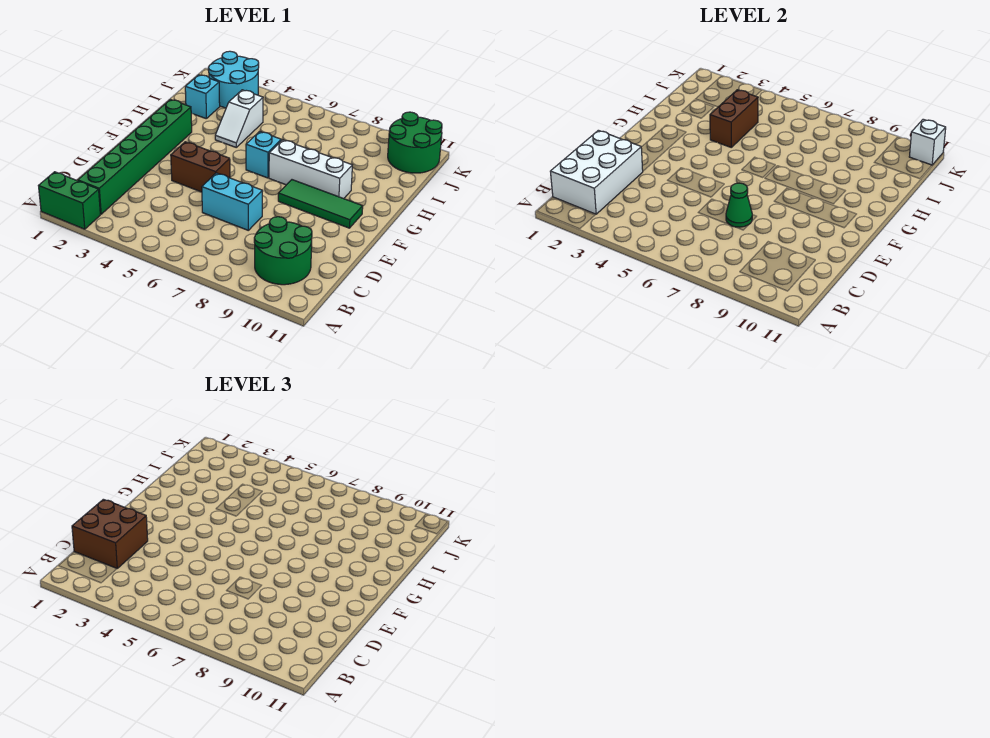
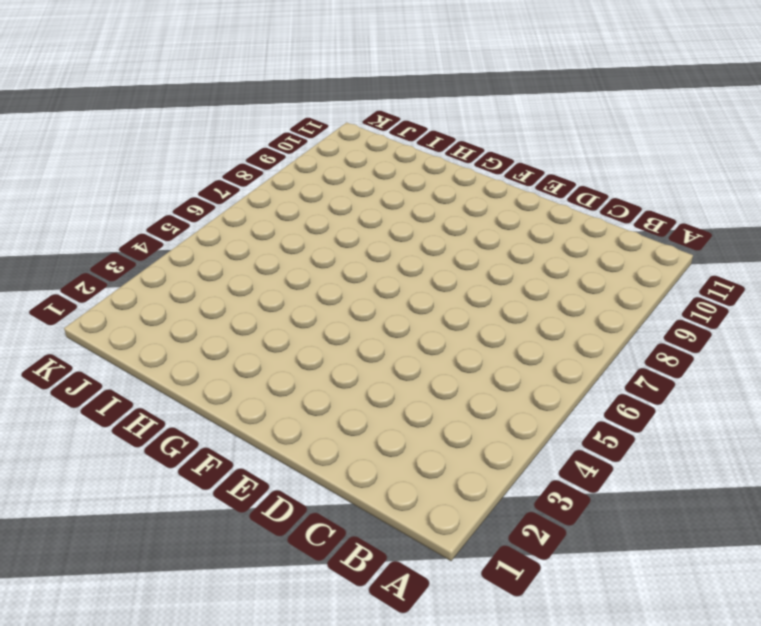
none -> green 1x2 brick [39,172,100,229]
none -> green 1x6 brick [78,100,192,214]
none -> green 2x2 round brick [254,217,312,285]

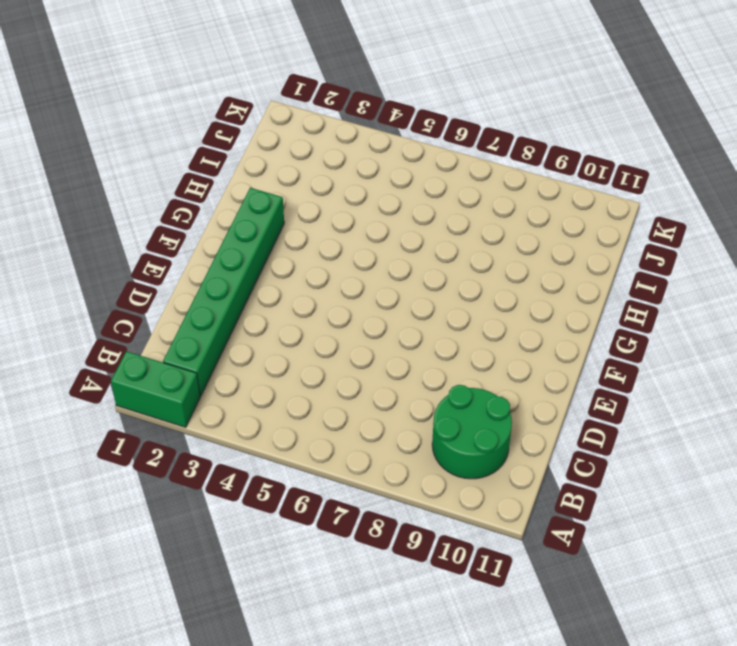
none -> cyan 1x2 brick [202,173,263,230]
none -> brown 1x2 brick [171,142,230,192]
none -> green 1x3 tile [278,180,363,228]

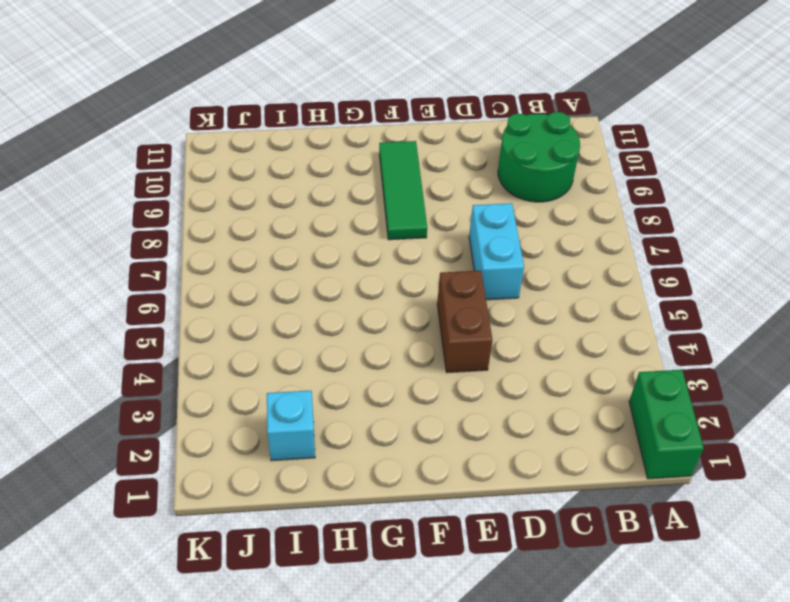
none -> green 1x6 brick [78,100,192,214]
none -> cyan 1x1 brick [246,132,281,178]
none -> white 1x3 brick [269,140,352,199]

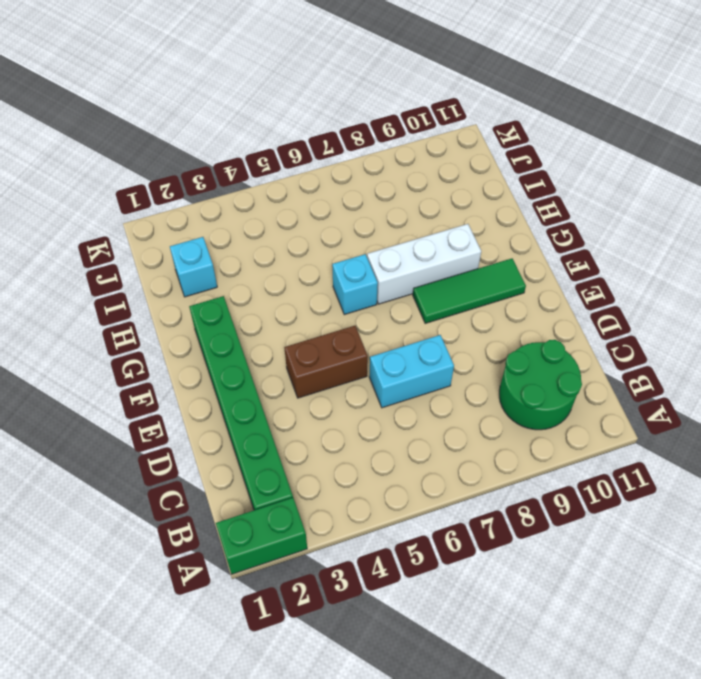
none -> white 1x2 slope [215,90,263,147]
none -> cyan 2x2 round brick [208,51,259,108]
none -> green 2x2 round brick [388,112,442,173]

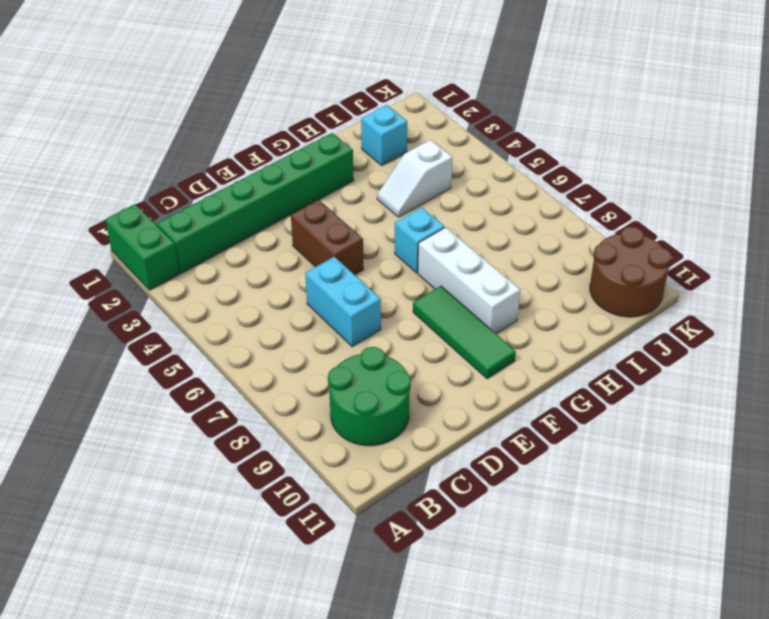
brown 2x2 round brick [590,227,672,317] -> green 2x2 round brick [388,112,442,173]
none -> cyan 2x2 round brick [208,51,259,108]
none -> white 2x3 brick [550,130,643,214]
none -> green 1x1 cone [726,183,752,227]

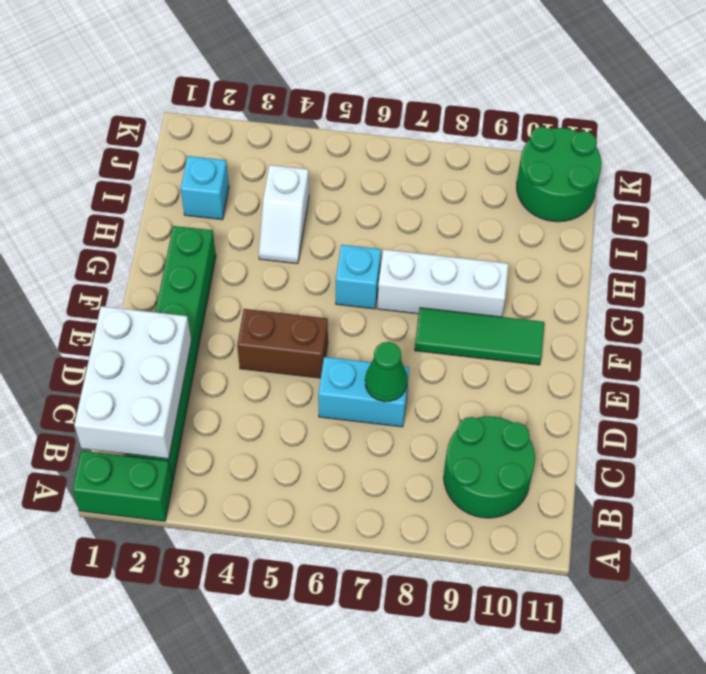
none -> cyan 2x2 round brick [208,51,259,108]
none -> brown 1x2 brick [710,90,758,147]
none -> white 1x1 brick [909,119,946,165]

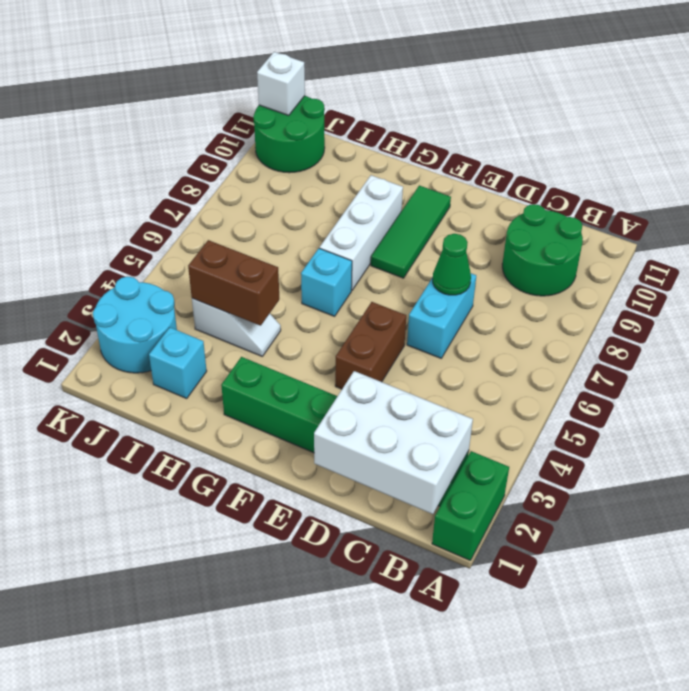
none -> brown 2x2 brick [72,499,148,568]

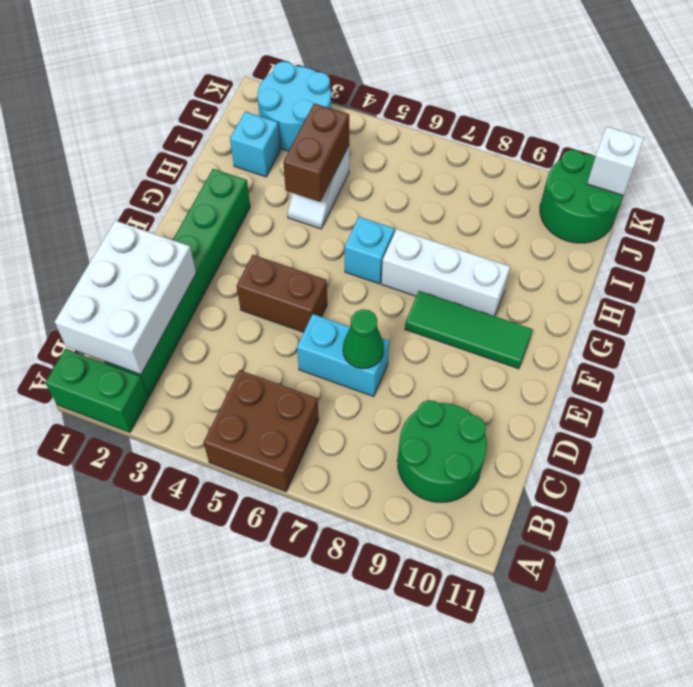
brown 2x2 brick [203,370,319,492] -> brown 2x2 brick moved to [72,499,148,568]

